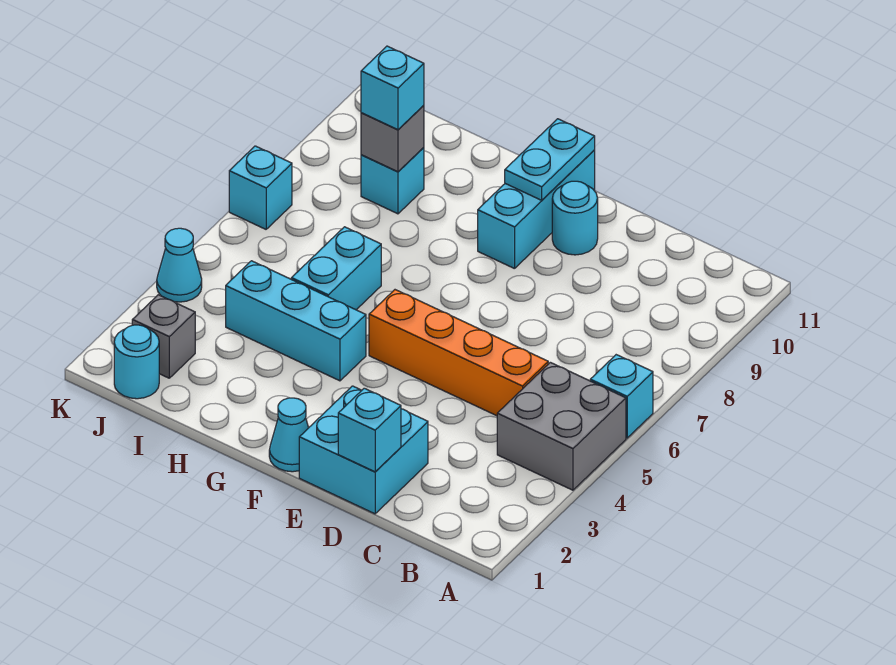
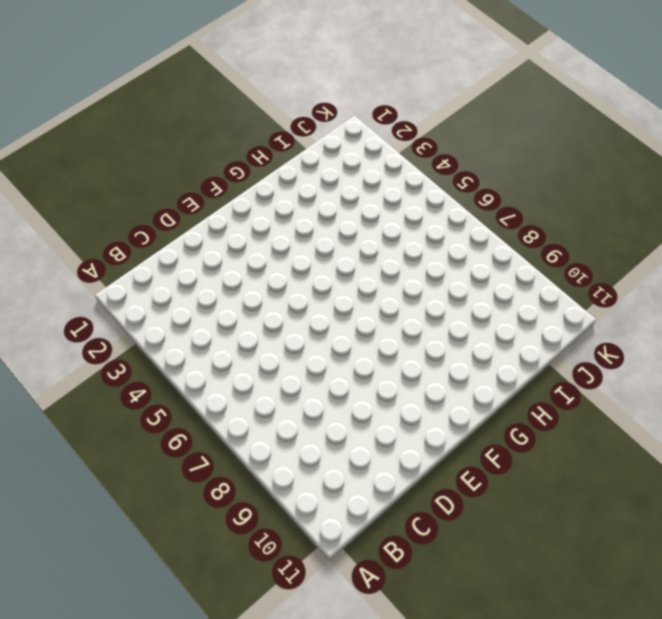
none -> grey 2x2 brick [497,362,626,490]
none -> cyan 1x1 brick [590,355,653,438]
none -> orange 1x4 brick [369,290,548,416]

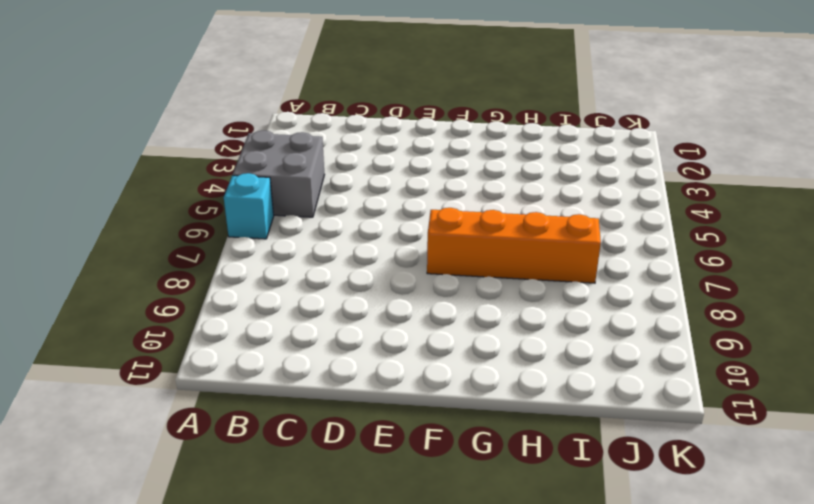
orange 1x4 brick [427,208,601,283] -> orange 1x4 brick moved to [369,290,548,416]
none -> cyan 2x2 brick [299,386,428,514]
none -> cyan 1x1 round brick [552,181,598,255]
none -> cyan 1x1 cone [269,398,308,472]

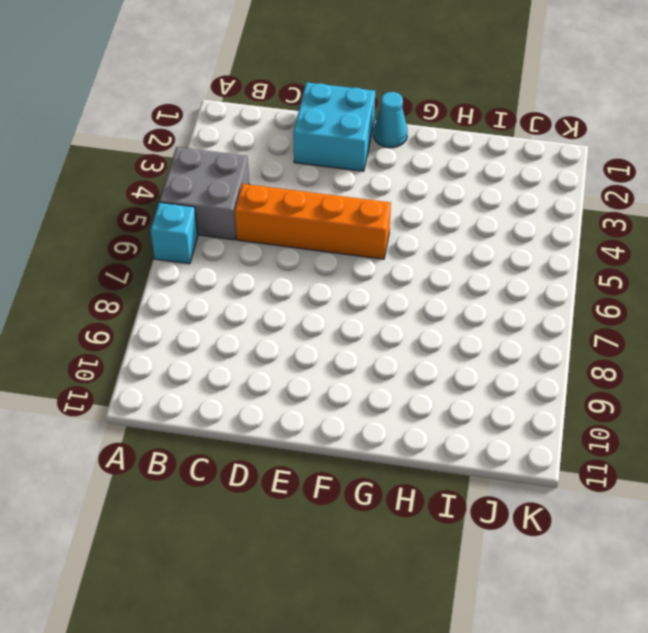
none -> cyan 1x1 round brick [552,181,598,255]
none -> cyan 1x3 brick [478,150,595,269]
none -> cyan 1x3 brick [226,261,366,381]

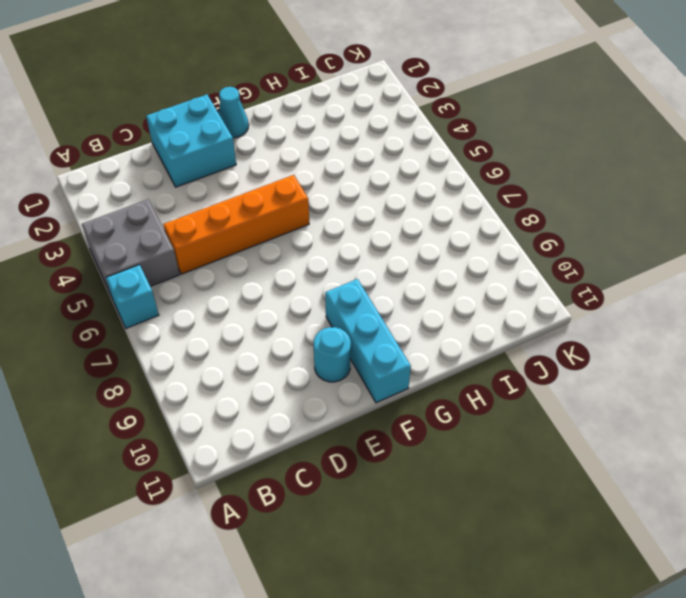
none -> cyan 1x3 brick [226,261,366,381]
none -> cyan 1x2 brick [291,227,381,310]
none -> cyan 1x1 brick [361,148,424,214]

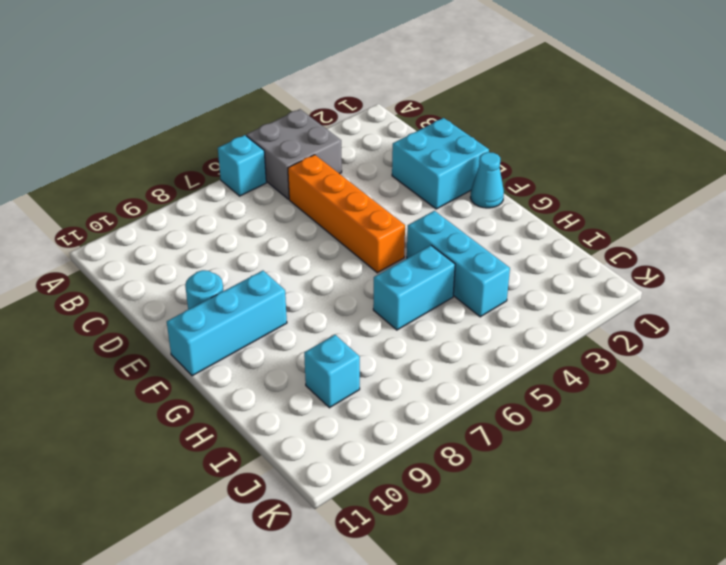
none -> cyan 1x1 round brick [114,325,159,399]
none -> grey 1x1 brick [132,295,195,378]
none -> cyan 1x1 cone [157,228,202,302]

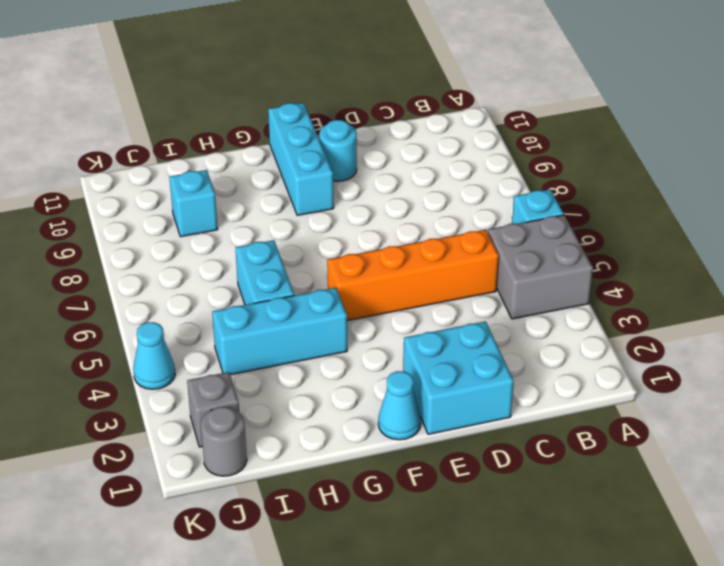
grey 1x1 round brick [201,407,247,476] -> cyan 1x1 round brick [114,325,159,399]
none -> cyan 1x1 brick [229,146,292,229]
none -> cyan 1x1 brick [338,388,401,472]
none -> cyan 1x2 plate [505,119,595,200]

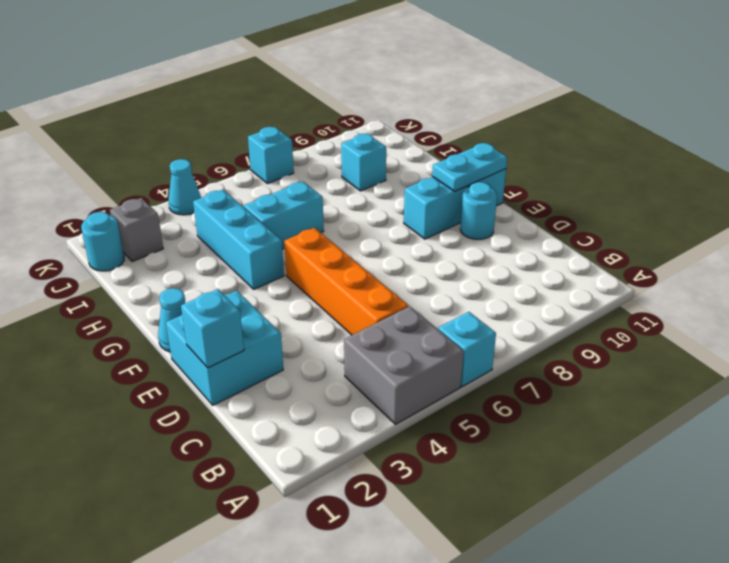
none -> grey 1x1 brick [361,105,424,172]
none -> cyan 1x1 brick [361,46,424,130]

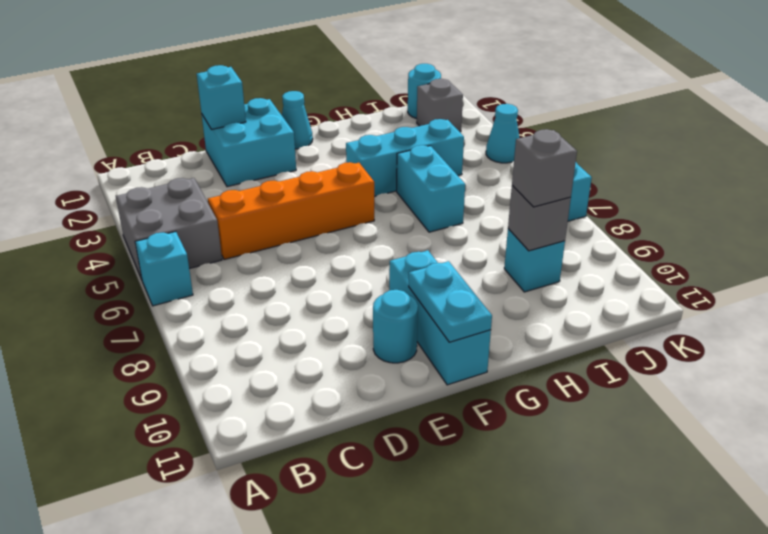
grey 1x1 brick [512,129,577,207] -> cyan 1x1 brick [361,46,424,130]

